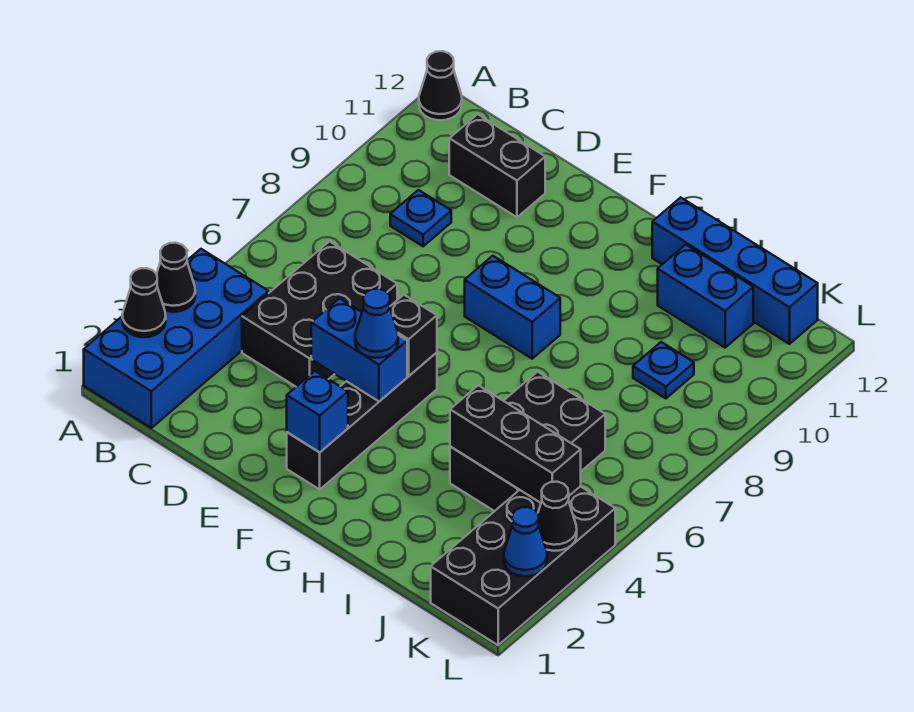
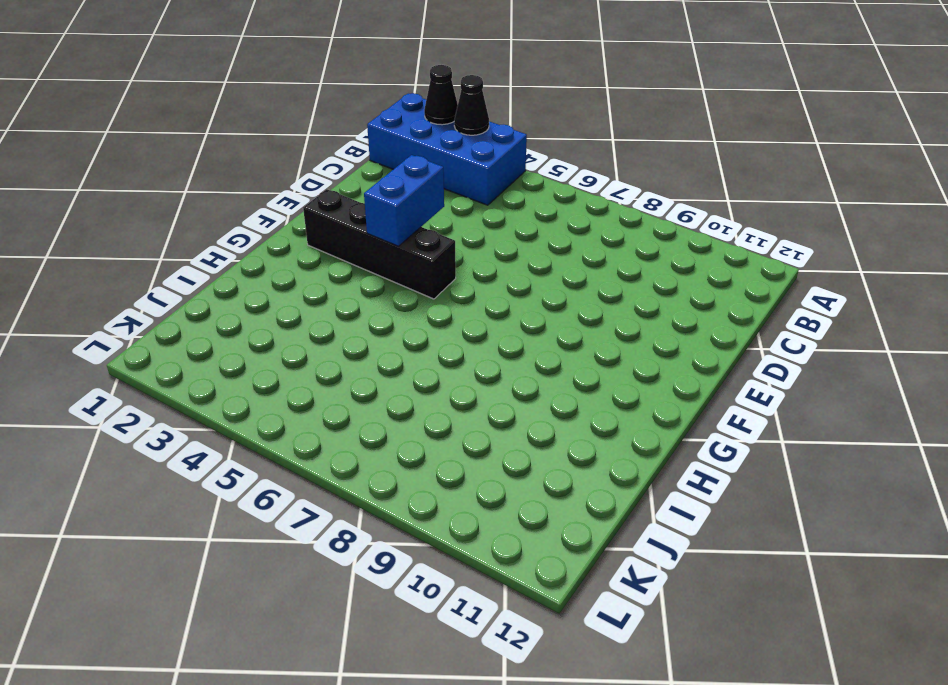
none -> black 1x1 cone [419,51,462,120]
none -> black 2x3 brick [242,241,397,387]
none -> blue 1x1 plate [390,190,451,246]

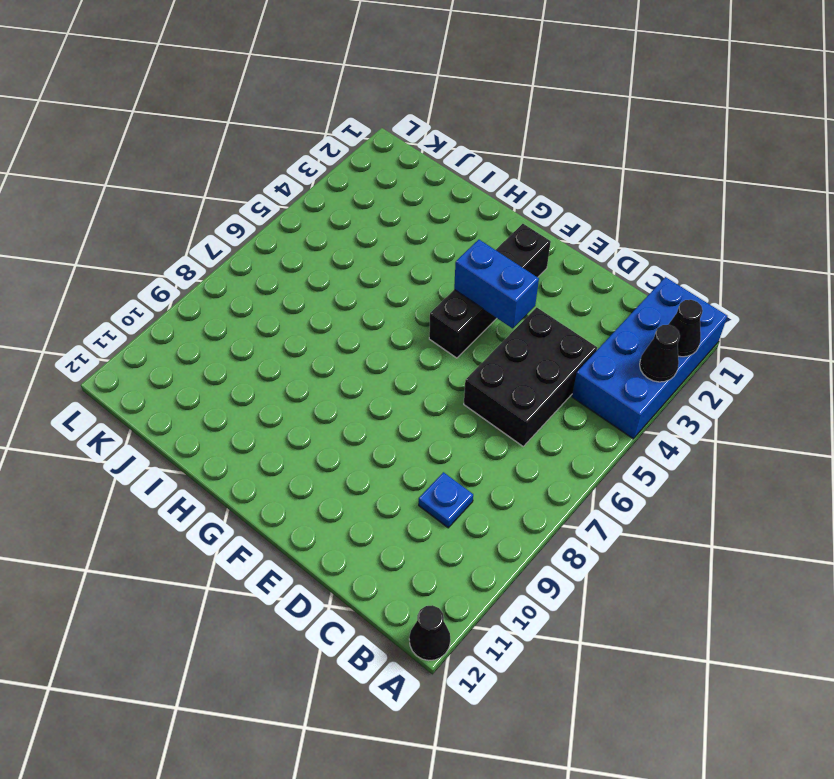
none -> black 1x2 brick [449,114,545,217]
none -> blue 1x2 brick [465,256,560,359]
none -> blue 1x4 brick [652,197,818,344]

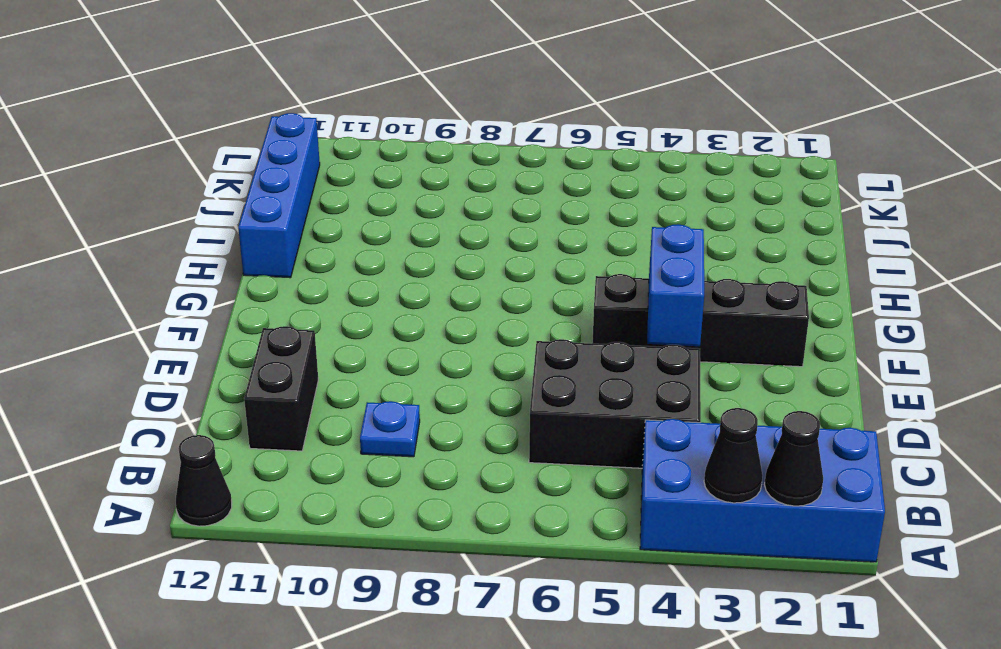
none -> blue 1x2 brick [465,256,560,359]
none -> black 2x3 brick [450,372,605,511]
none -> blue 1x2 brick [658,245,753,348]

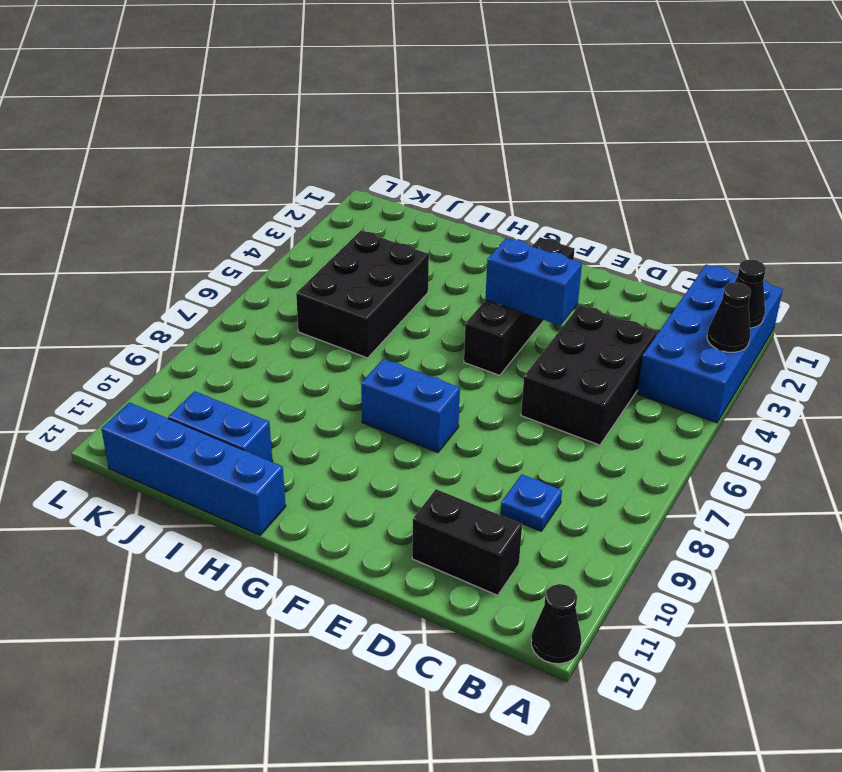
none -> blue 1x1 plate [633,342,694,398]
none -> black 2x4 brick [431,486,615,645]
none -> blue 1x1 brick [287,371,348,452]

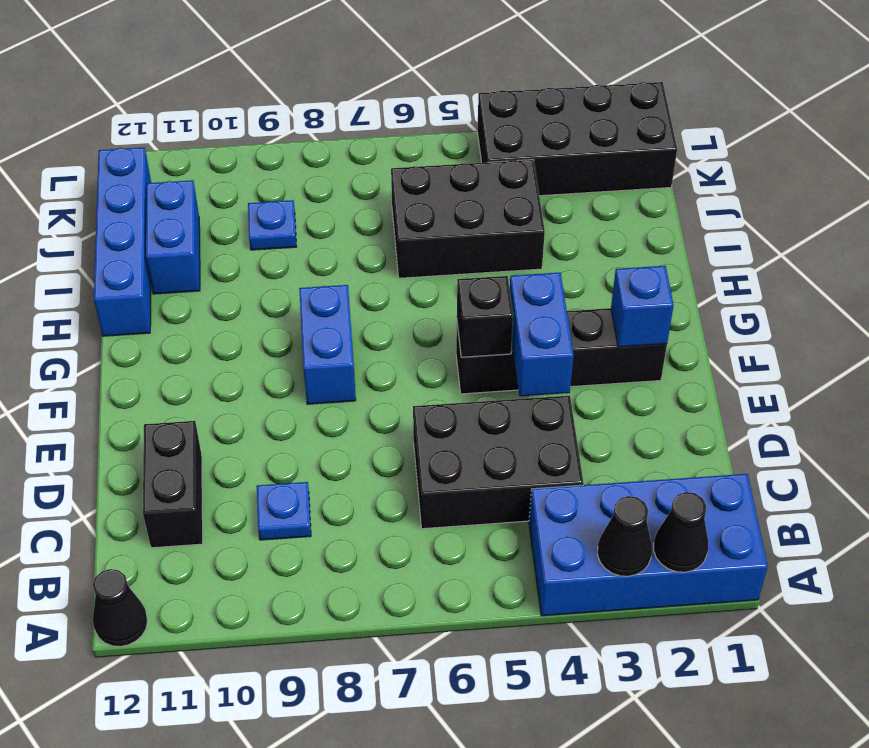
none -> black 1x3 brick [450,385,581,503]
none -> blue 1x1 cone [504,507,547,576]
none -> black 1x1 cone [538,482,577,551]

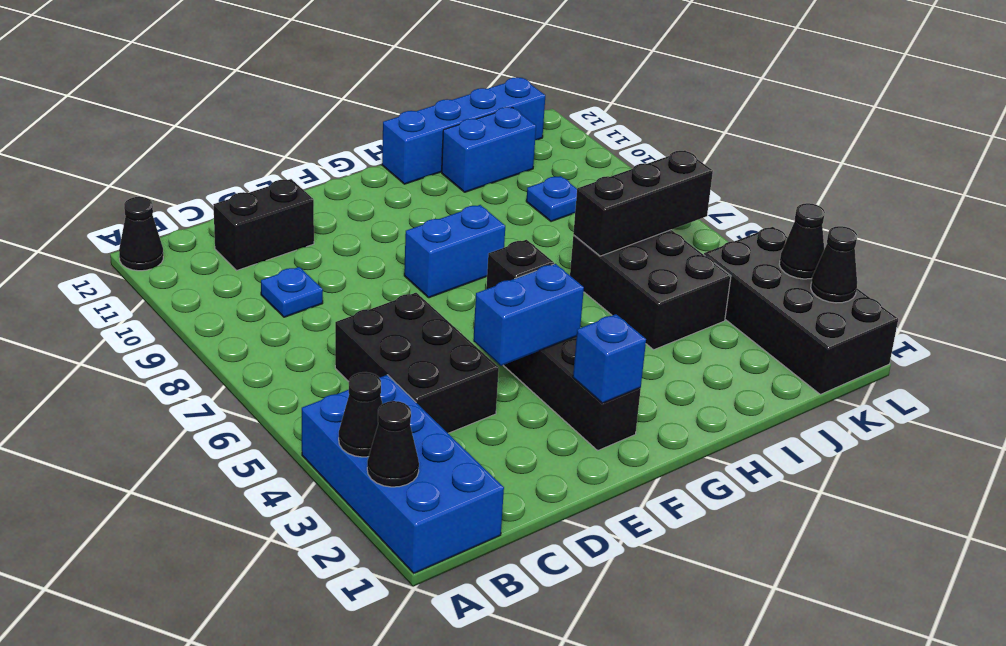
black 1x3 brick [573,150,713,256] -> black 1x3 brick moved to [450,385,581,503]
black 1x1 cone [811,226,857,303] -> blue 1x1 cone [504,507,547,576]
none -> blue 1x1 cone [355,289,398,358]

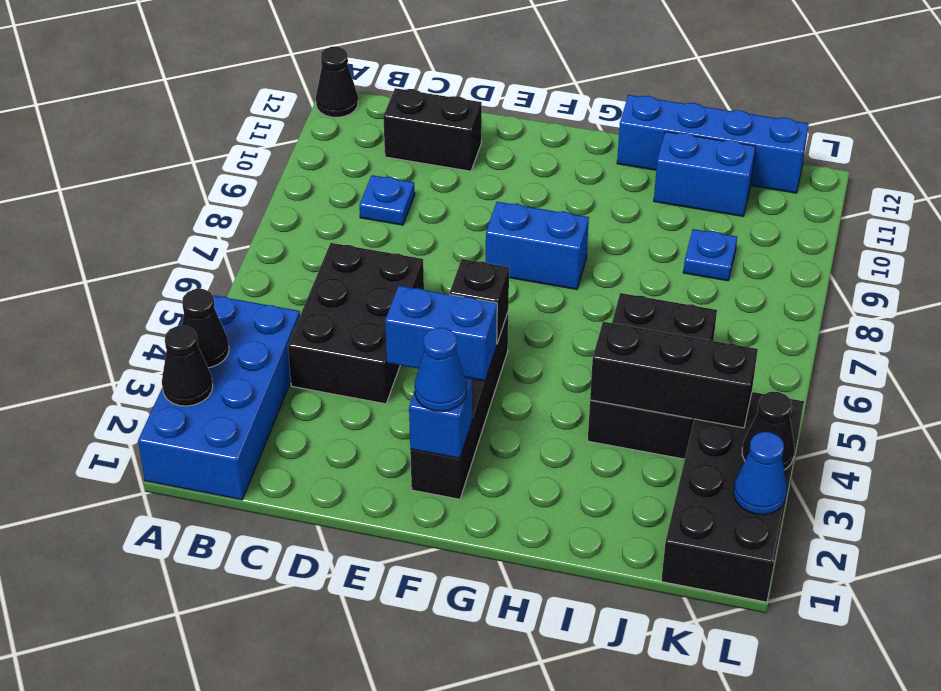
blue 1x1 cone [415,328,467,411] -> blue 1x1 cone moved to [355,289,398,358]

